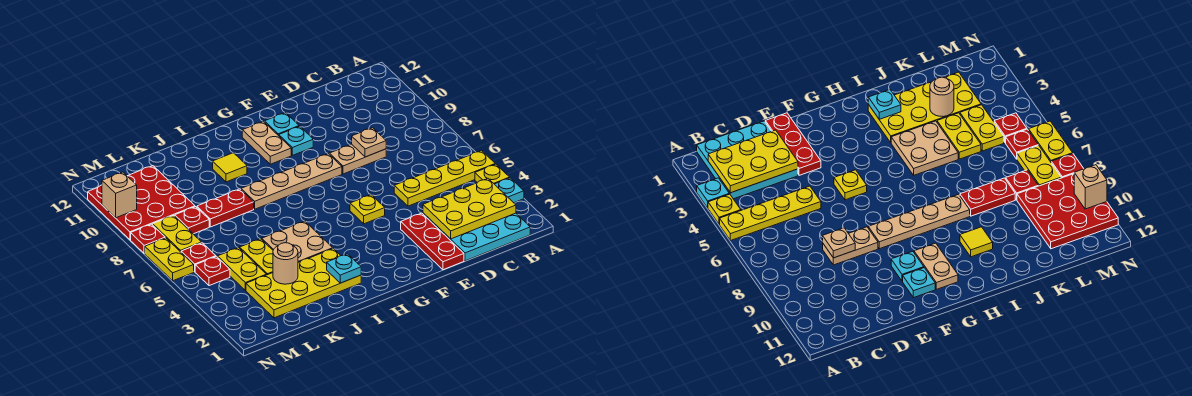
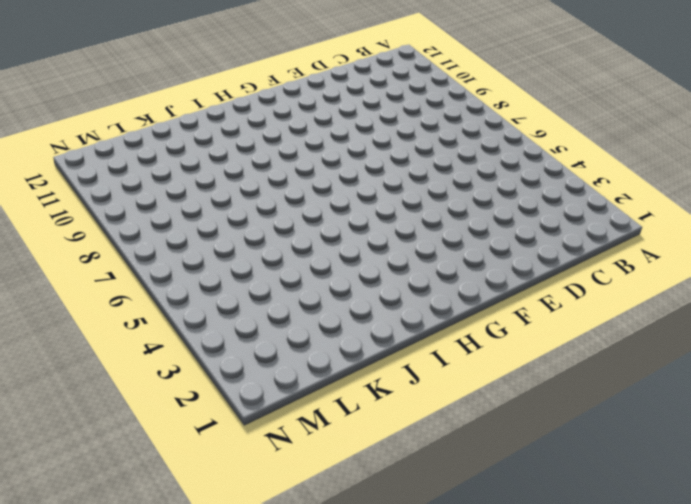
none -> cyan 1x1 plate [495,178,524,203]
none -> yellow 1x1 plate [475,164,510,184]
none -> yellow 1x4 plate [394,151,495,206]

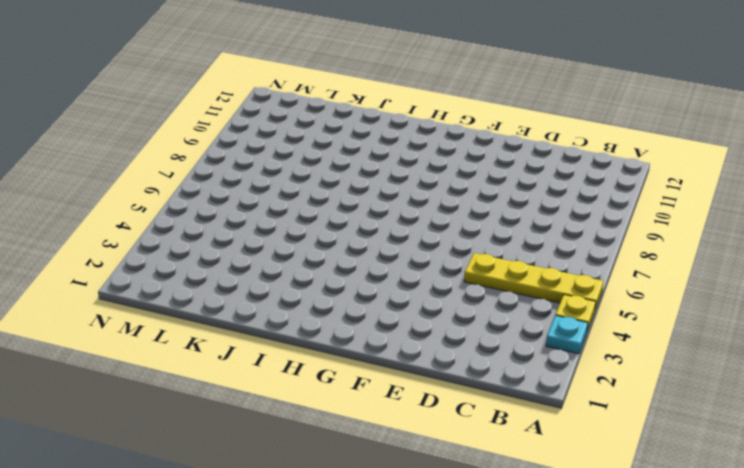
none -> cyan 3x3 plate [423,213,530,261]
none -> tan 1x2 plate [329,144,386,174]
none -> red 1x3 plate [401,213,464,270]

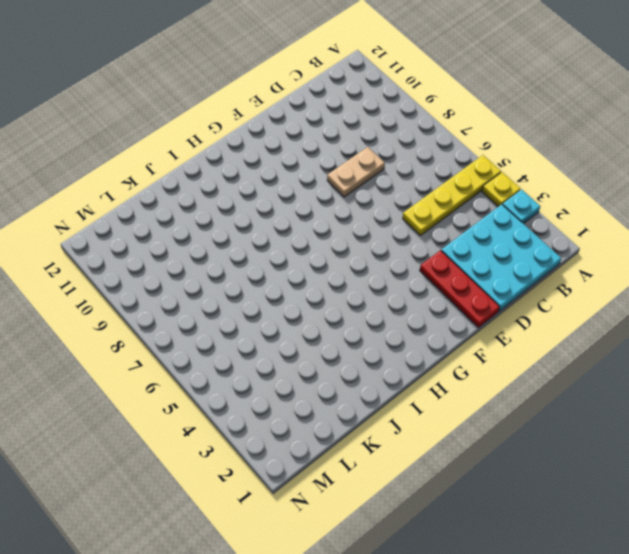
none -> yellow 1x1 plate [350,195,385,224]
none -> tan 1x4 plate [241,154,342,209]
none -> cyan 1x1 plate [279,126,313,155]

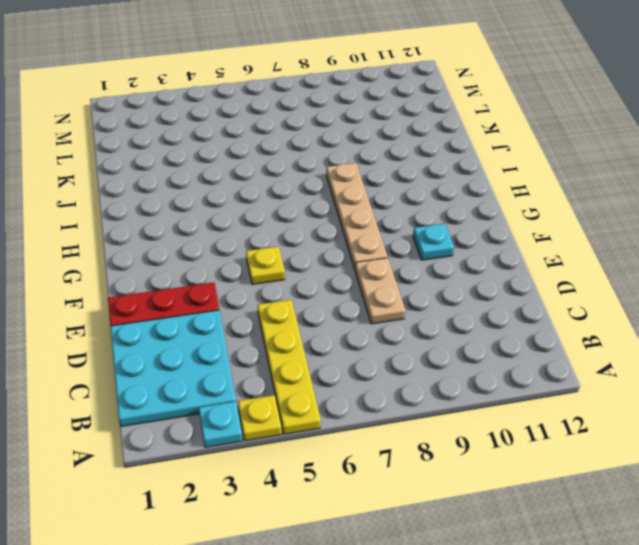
none -> cyan 1x1 plate [265,113,299,136]
none -> tan 1x2 plate [242,121,291,164]
none -> yellow 2x4 plate [246,249,361,318]

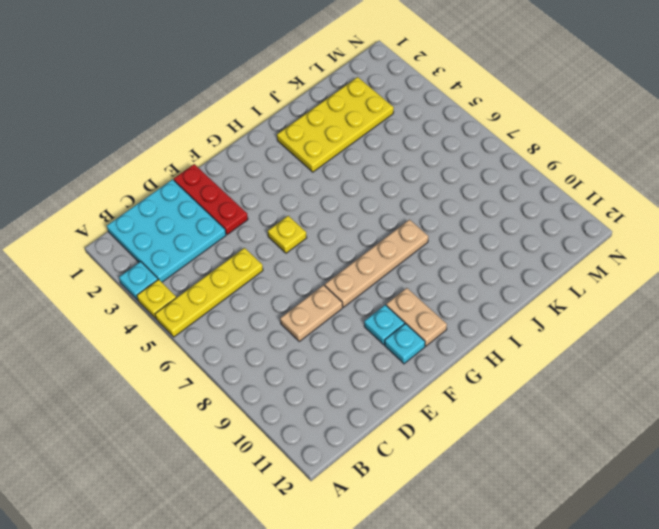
none -> tan 2x2 plate [262,221,333,262]
none -> yellow 1x1 tile [213,153,247,182]
none -> red 1x2 plate [197,189,254,227]

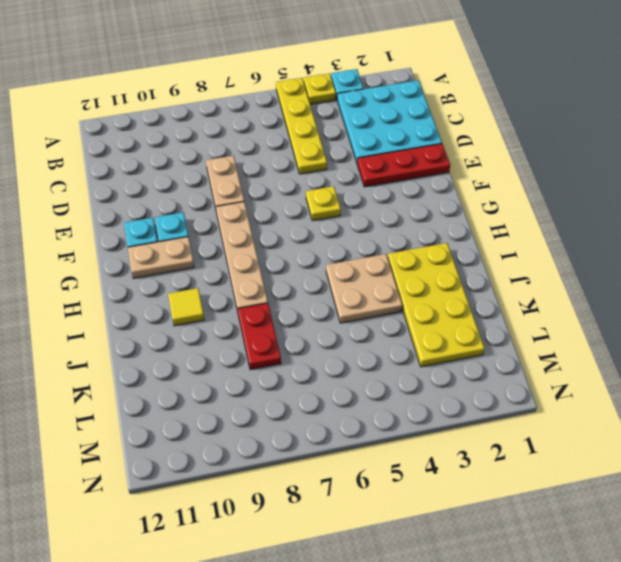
none -> yellow 1x2 plate [240,239,273,275]
none -> yellow 1x2 plate [218,248,266,290]
none -> red 1x1 plate [175,207,209,234]

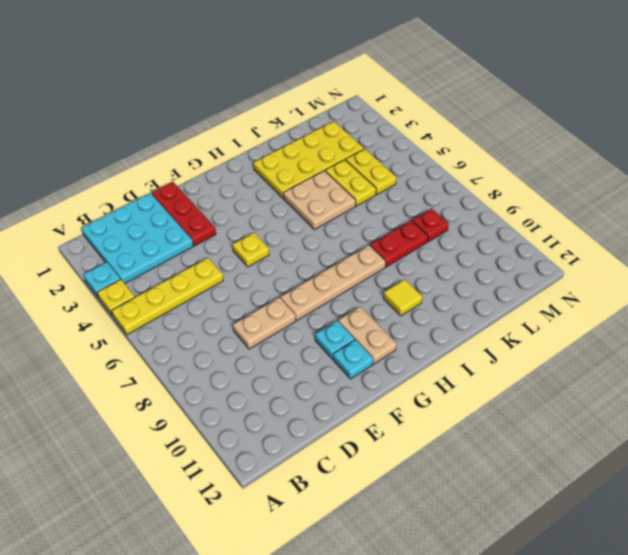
none -> red 3x3 plate [88,166,195,240]
none -> red 1x1 plate [195,256,230,286]
none -> red 1x1 plate [181,243,216,272]

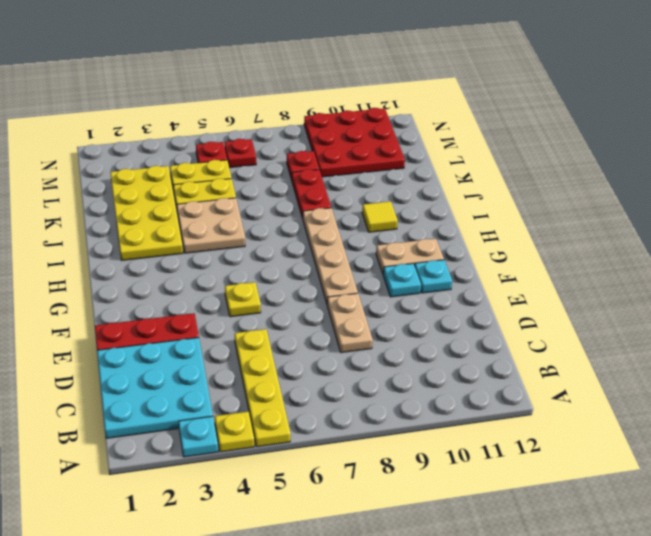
none -> yellow 1x2 plate [153,215,202,252]
none -> yellow 1x2 plate [145,238,194,281]
none -> red 1x1 plate [131,224,165,253]

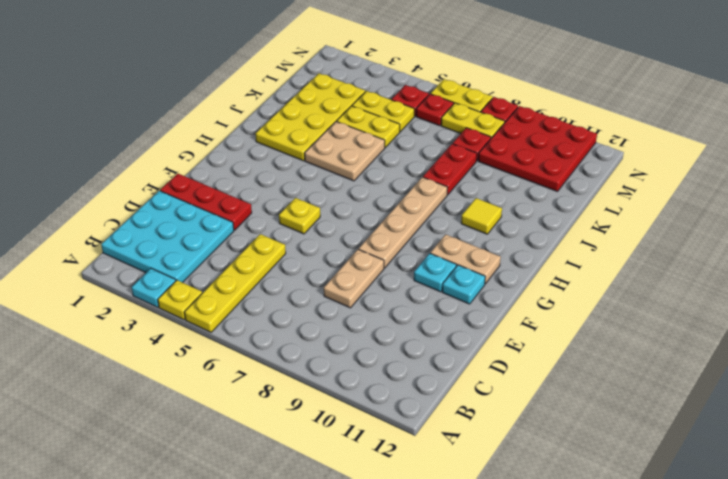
none -> yellow 2x3 plate [423,179,516,239]
none -> tan 1x1 plate [352,128,386,157]
none -> cyan 1x1 plate [327,254,361,283]

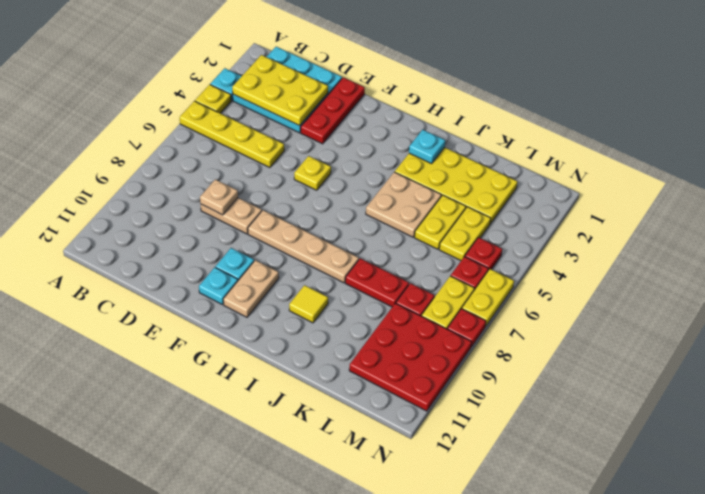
none -> tan 1x1 round brick [273,243,298,284]
none -> tan 1x1 brick [102,172,137,218]

